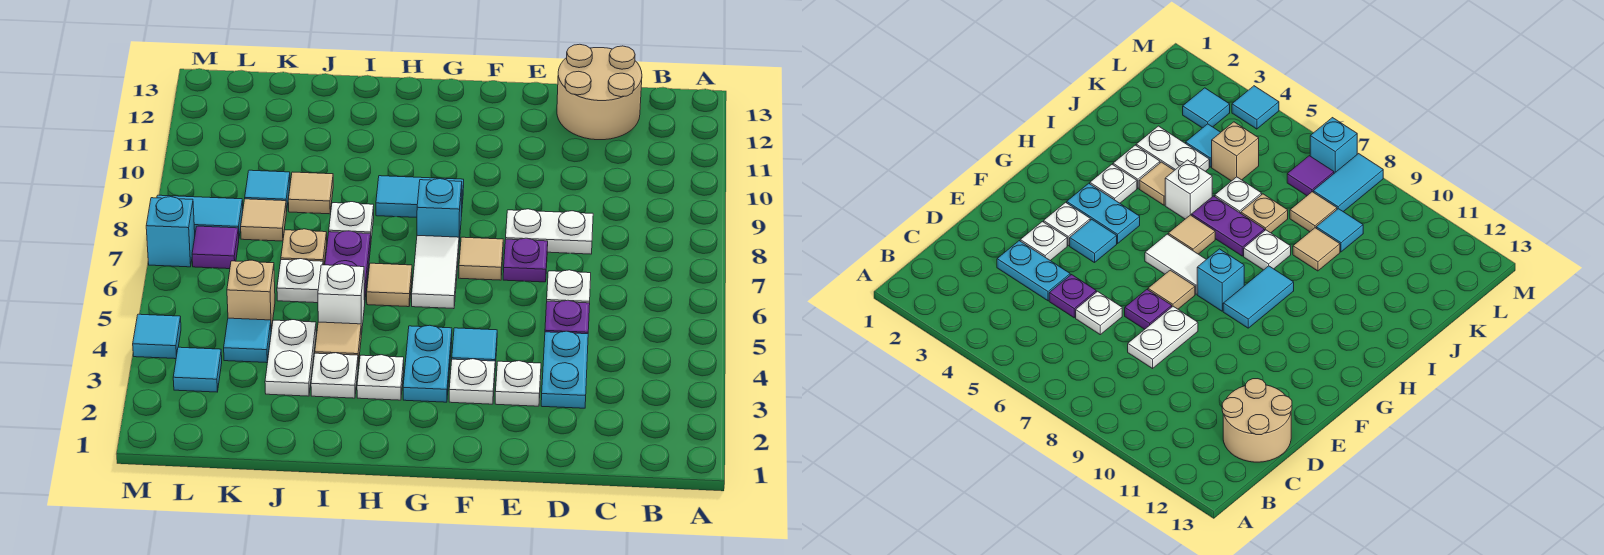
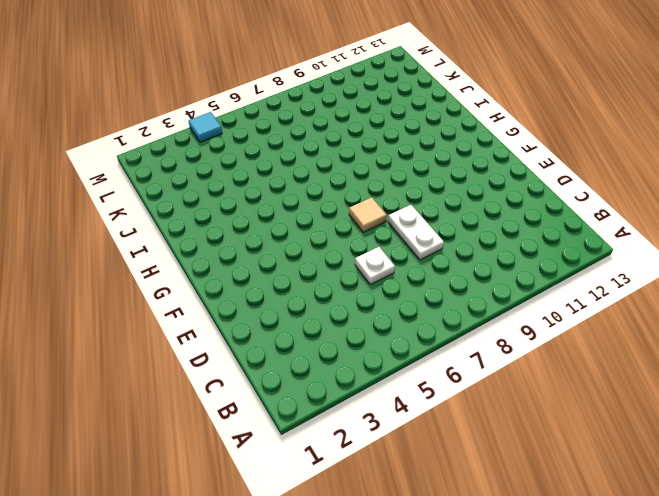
none -> tan 2x2 round brick [557,44,642,140]
none -> cyan 1x2 plate [541,331,588,408]
none -> purple 1x1 plate [545,300,590,334]
none -> white 1x1 plate [495,361,541,406]

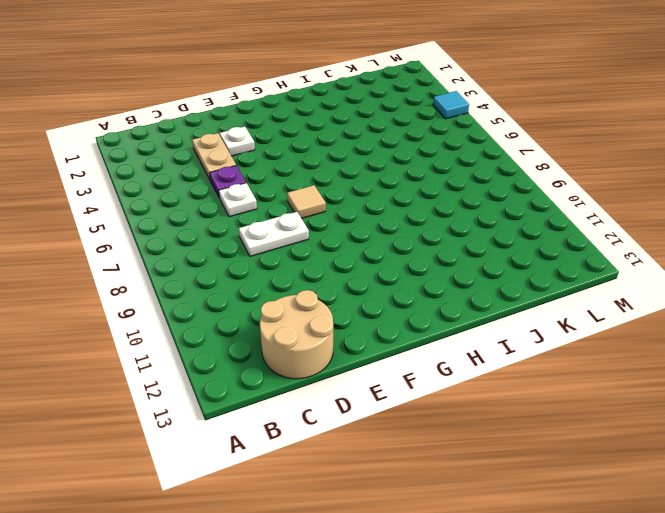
tan 1x2 plate [192,133,236,179] -> cyan 1x2 plate [541,331,588,408]
none -> purple 1x1 plate [503,238,548,282]
none -> white 1x1 plate [449,359,495,404]
none -> cyan 1x1 tile [452,328,497,366]
none -> cyan 1x2 plate [403,325,452,402]

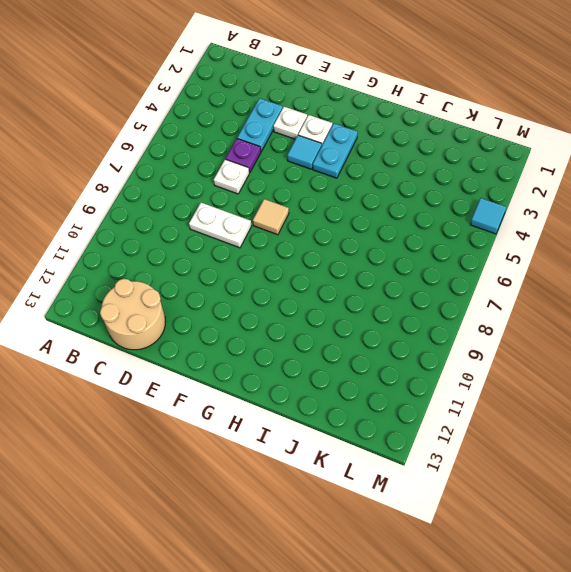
none -> purple 1x1 plate [503,238,548,282]
none -> white 1x2 tile [412,235,459,309]
none -> cyan 1x1 brick [417,179,462,242]
none -> cyan 1x2 tile [376,176,464,217]

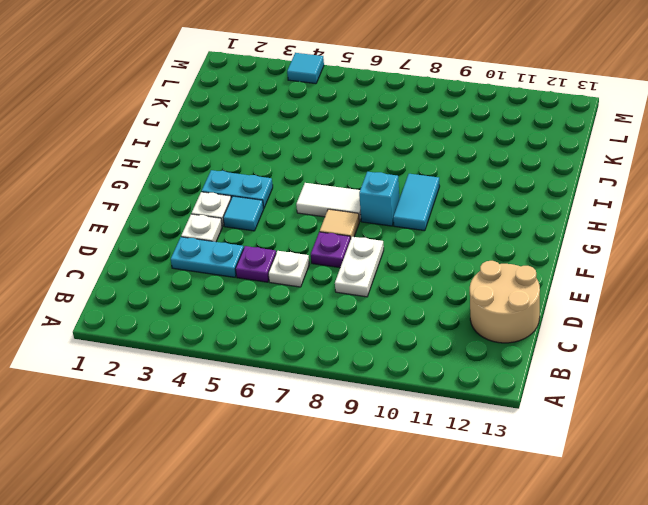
none -> white 1x1 plate [357,355,404,400]
none -> tan 1x1 tile [367,263,412,307]
none -> white 1x1 plate [311,353,358,398]
none -> tan 1x1 tile [315,322,361,364]

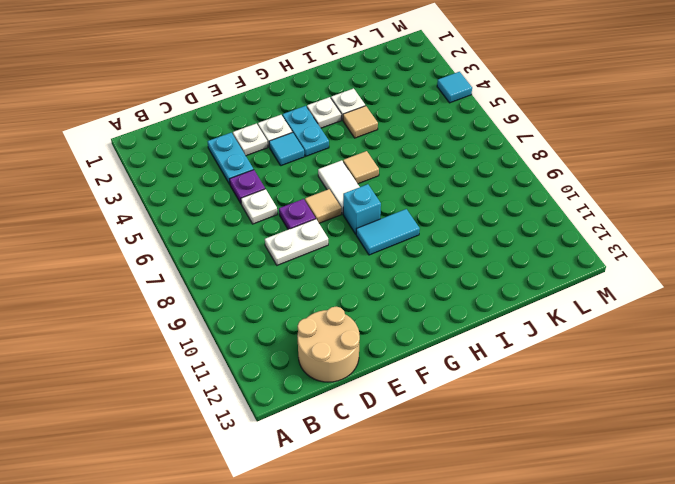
none -> white 1x1 brick [318,264,365,335]
none -> purple 1x2 plate [325,231,371,300]
none -> white 1x1 plate [329,202,374,239]
none -> white 1x2 plate [265,320,316,396]

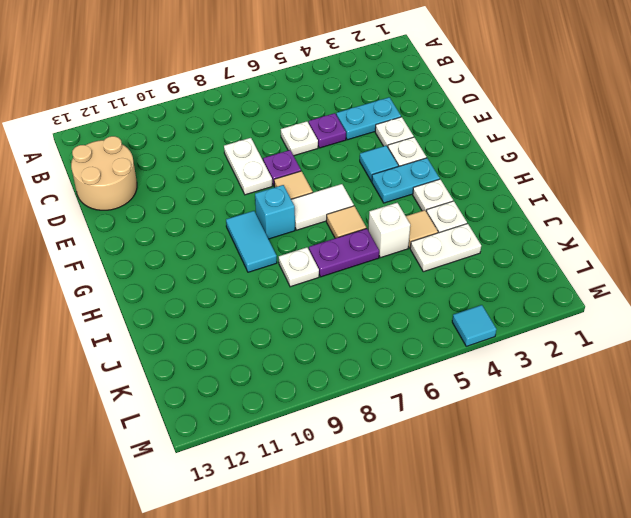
none -> white 1x1 plate [277,259,323,303]
none -> tan 1x1 plate [281,229,327,265]
none -> tan 1x1 tile [288,172,333,214]
none -> cyan 1x1 tile [224,318,271,363]

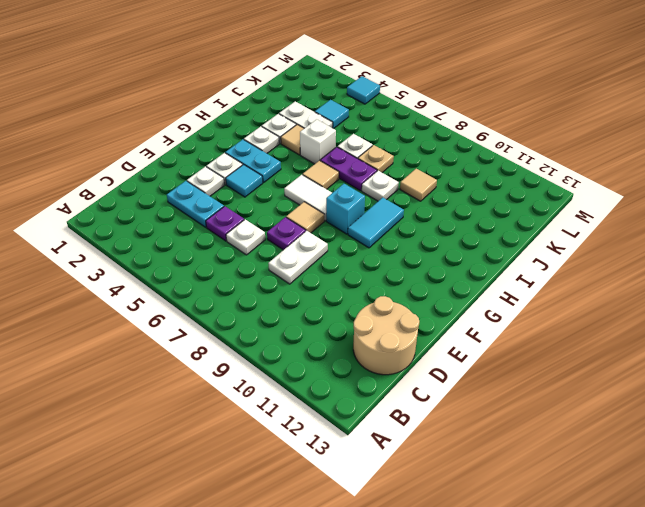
none -> tan 1x1 brick [227,260,275,330]
none -> tan 1x1 tile [241,199,286,241]
none -> cyan 1x1 tile [245,170,290,212]
none -> cyan 1x1 tile [173,347,222,392]

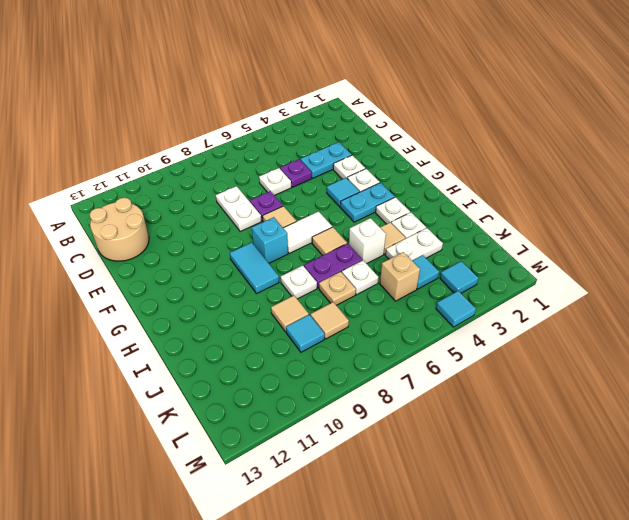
none -> purple 1x1 tile [192,226,239,269]
none -> cyan 1x2 tile [157,195,243,236]
none -> cyan 1x1 brick [146,197,195,267]

